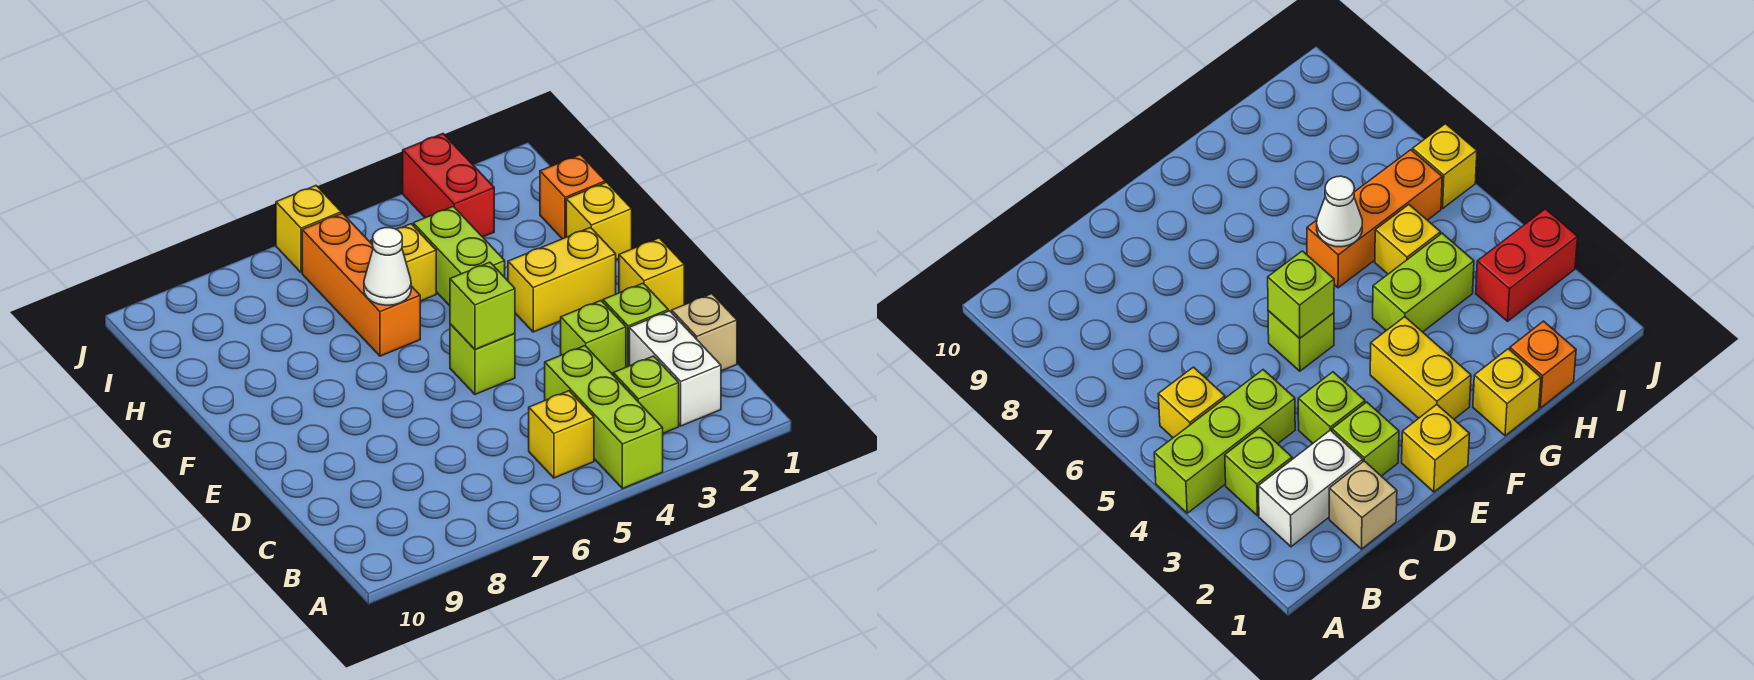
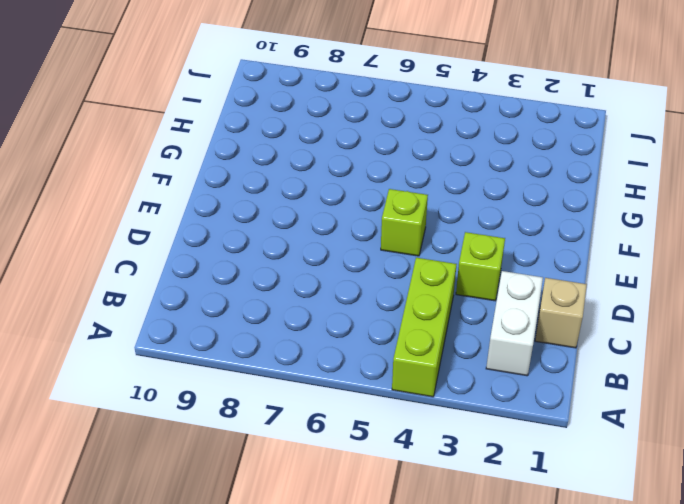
none -> lime 1x1 brick [613,356,679,433]
none -> yellow 1x1 brick [529,391,594,478]
none -> lime 1x1 brick [603,283,668,367]

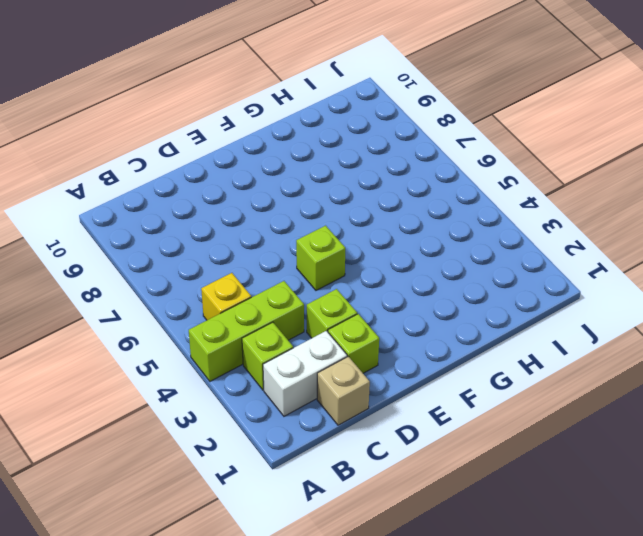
none -> yellow 1x1 brick [619,238,684,313]
none -> yellow 1x2 brick [508,228,616,332]
none -> yellow 1x1 brick [566,182,632,260]

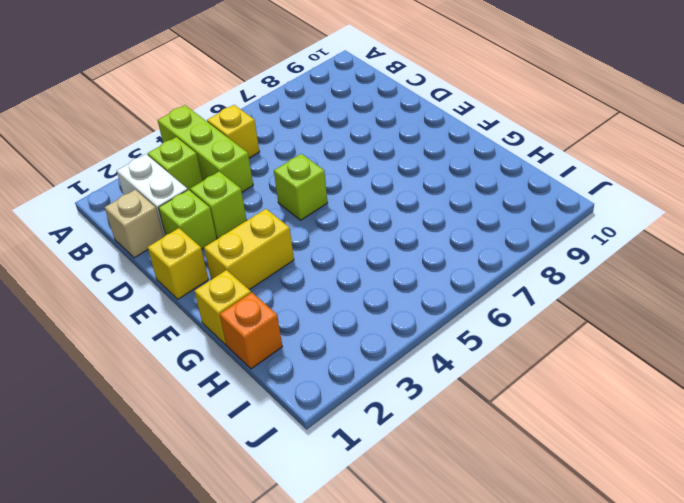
none -> lime 1x2 brick [413,206,505,306]
none -> orange 1x3 brick [302,213,420,356]
none -> yellow 1x1 brick [371,224,436,301]

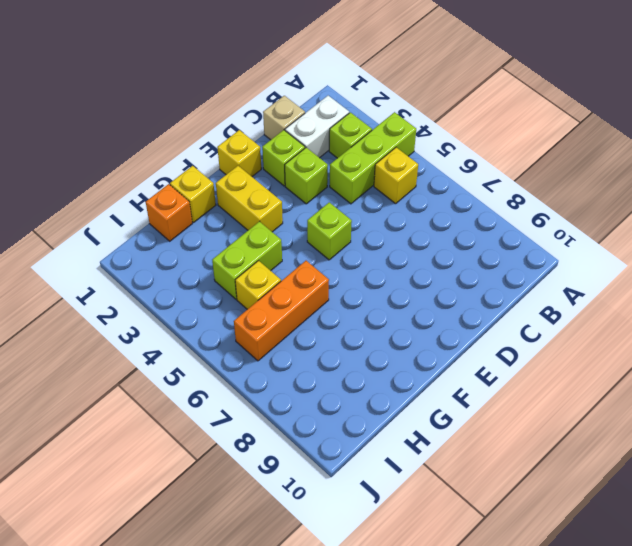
none -> red 1x2 brick [403,134,494,237]
none -> yellow 1x1 brick [276,186,341,273]
none -> lime 1x1 brick [450,262,515,349]

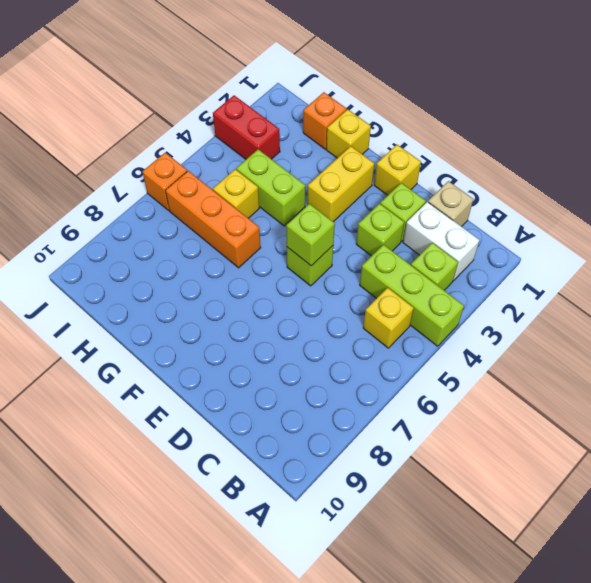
orange 1x1 brick [143,153,187,210] -> yellow 1x1 brick [276,186,341,273]
none -> white 1x1 cone [364,228,411,305]

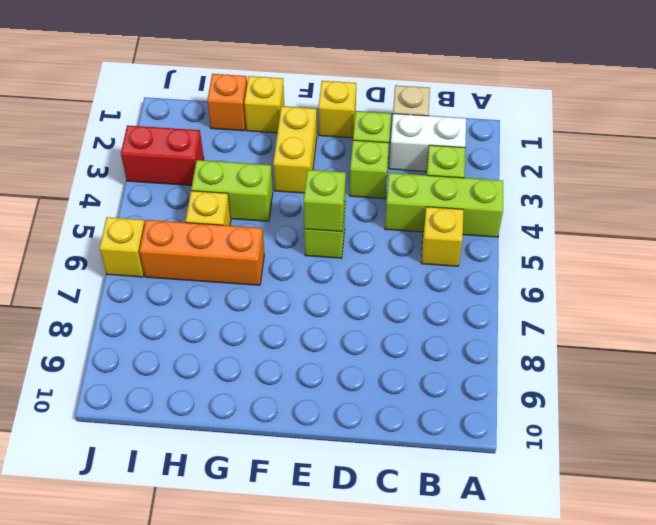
none -> white 1x1 cone [364,228,411,305]

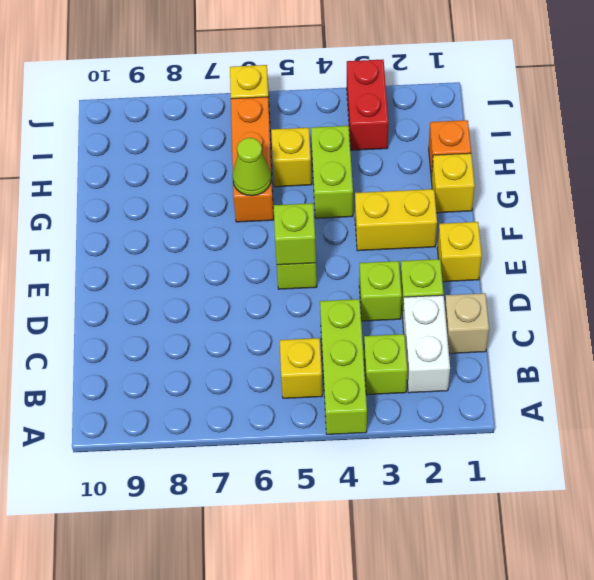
lime 1x1 cone [233,138,271,196] -> white 1x1 cone [364,228,411,305]

